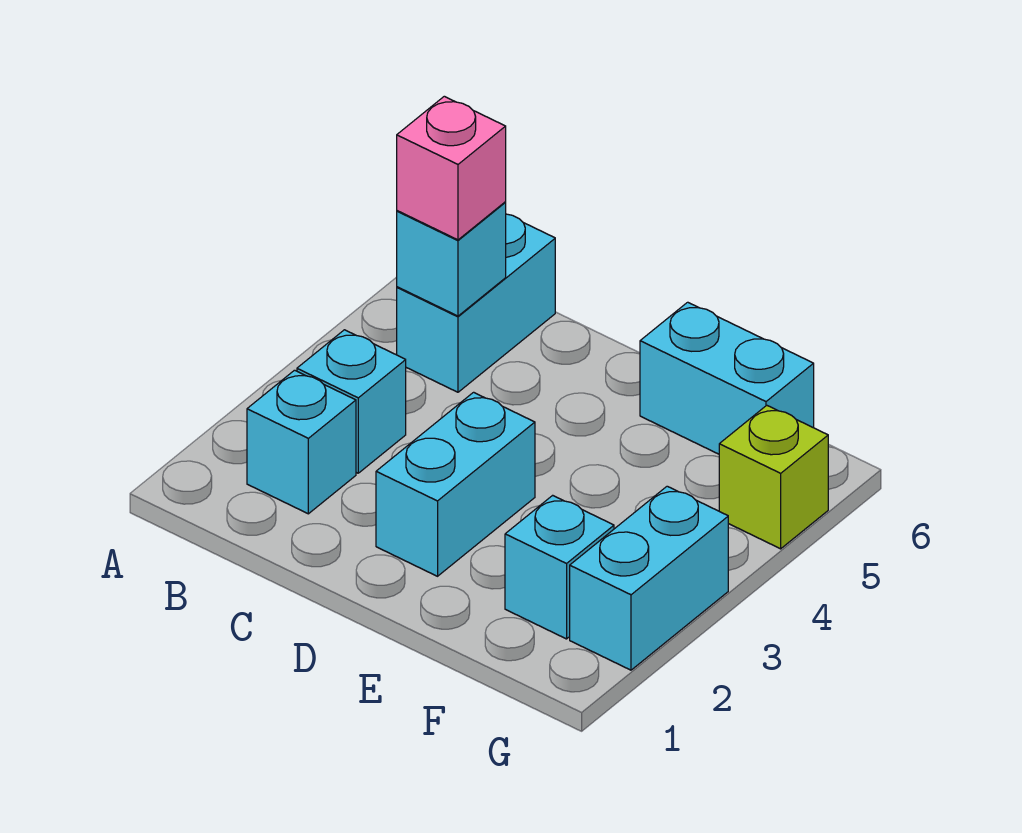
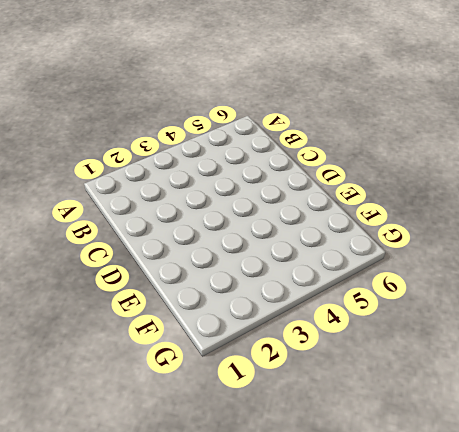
none -> cyan 1x1 brick [247,370,356,514]
none -> cyan 1x1 brick [297,330,406,473]

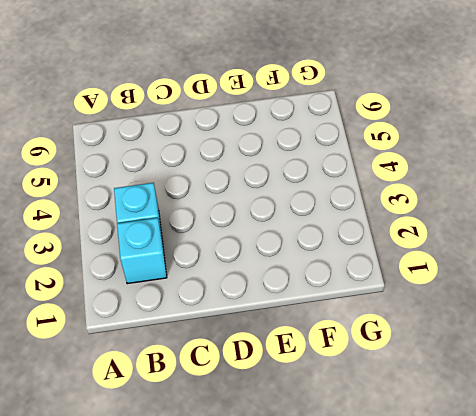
none -> cyan 1x2 brick [397,214,555,392]
none -> cyan 1x2 brick [376,392,535,576]

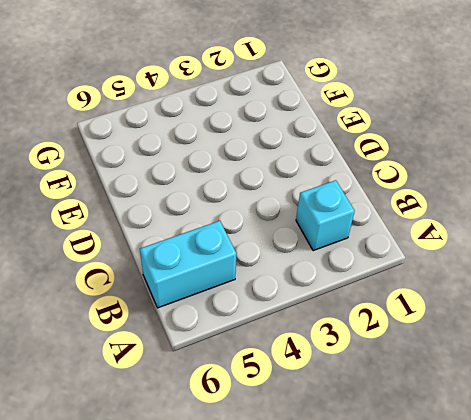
none -> cyan 1x1 brick [297,330,406,473]
none -> cyan 1x2 brick [376,392,535,576]

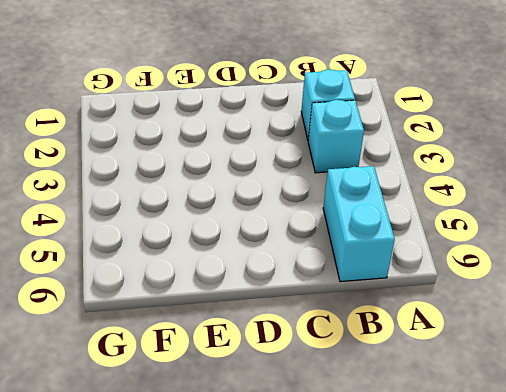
none -> cyan 1x2 brick [376,392,535,576]
none -> cyan 1x2 brick [640,302,814,454]

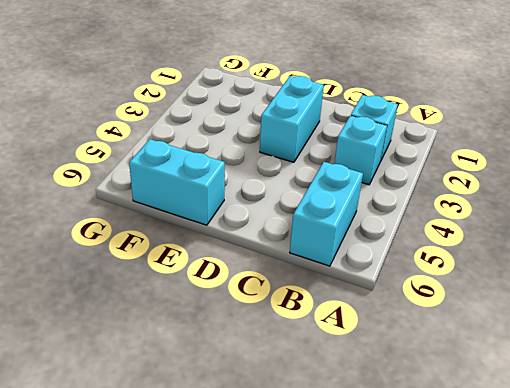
none -> cyan 1x1 brick [505,495,614,639]
none -> cyan 1x2 brick [570,486,728,670]

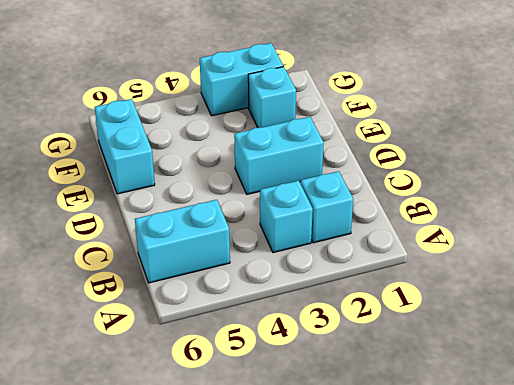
none -> lime 1x1 brick [719,405,828,549]
none -> cyan 1x1 brick [397,202,506,316]

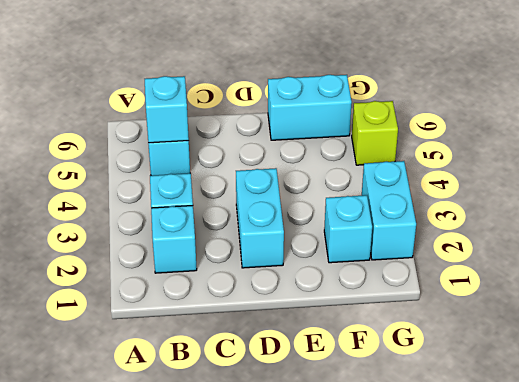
none -> pink 1x1 brick [397,96,506,240]

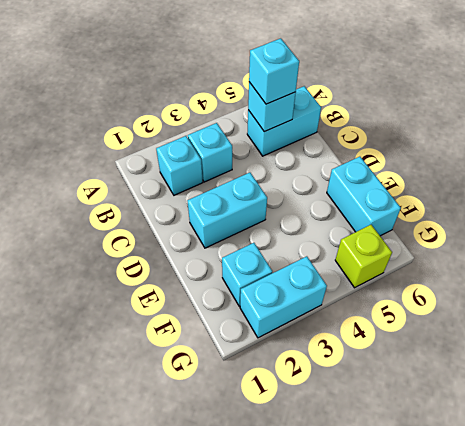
cyan 1x1 brick [249,38,299,104] -> pink 1x1 brick [397,96,506,240]

